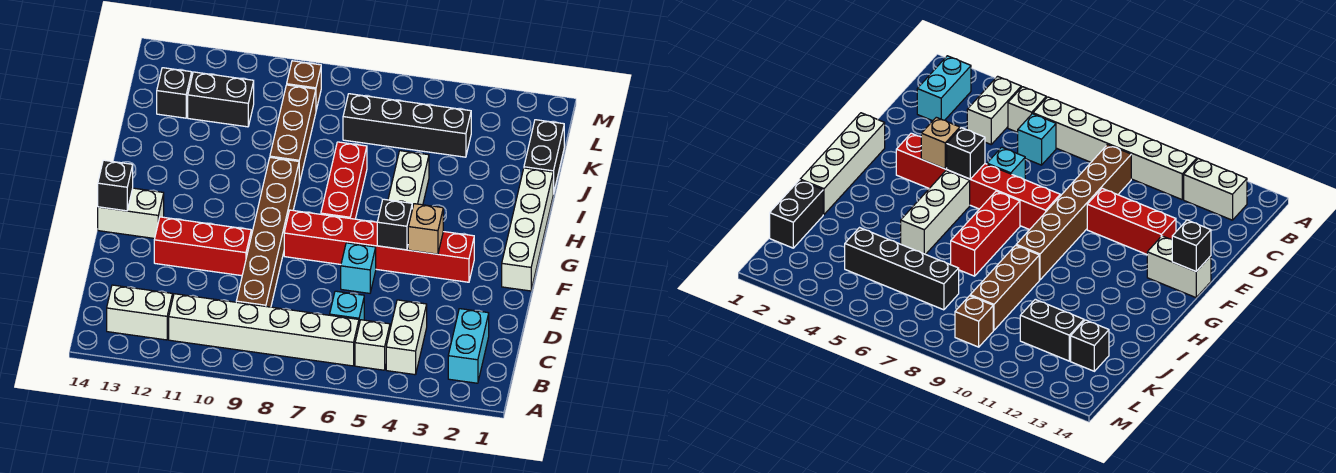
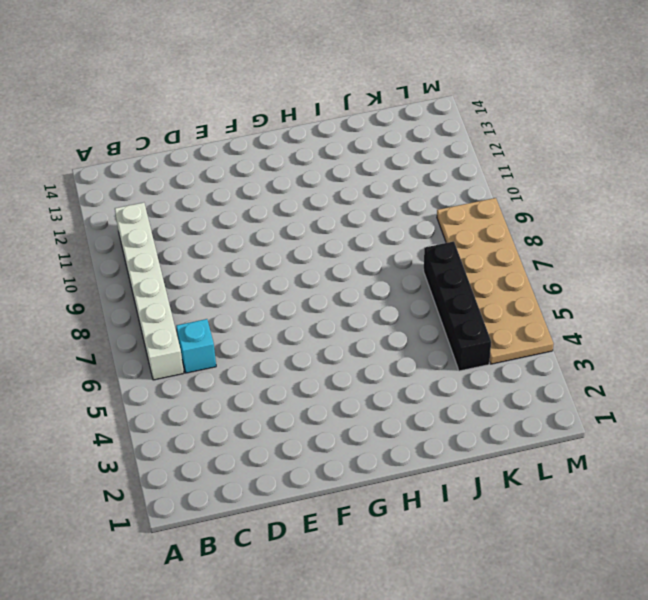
tan 2x6 plate [437,198,553,364] -> brown 1x1 brick [287,61,321,110]
none -> cyan 1x2 brick [448,309,489,383]
none -> white 1x2 brick [386,300,427,375]
none -> white 1x1 brick [355,320,390,370]

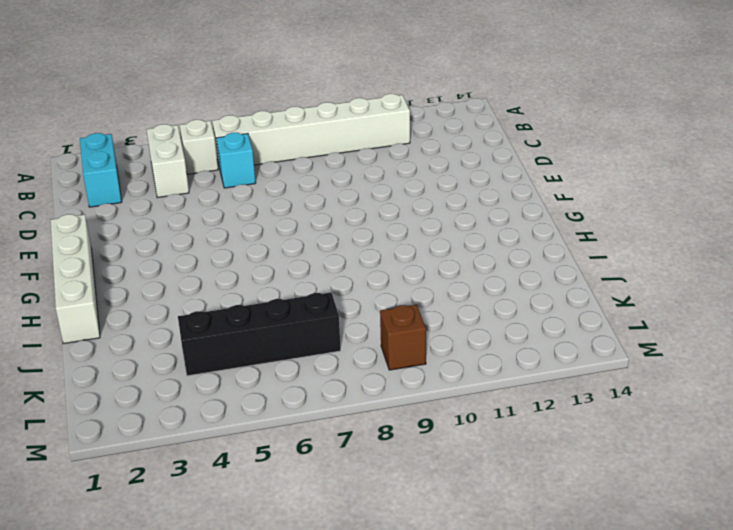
none -> white 1x2 brick [107,285,173,340]
none -> brown 1x6 brick [236,158,299,307]
none -> cyan 1x1 brick [341,243,376,293]

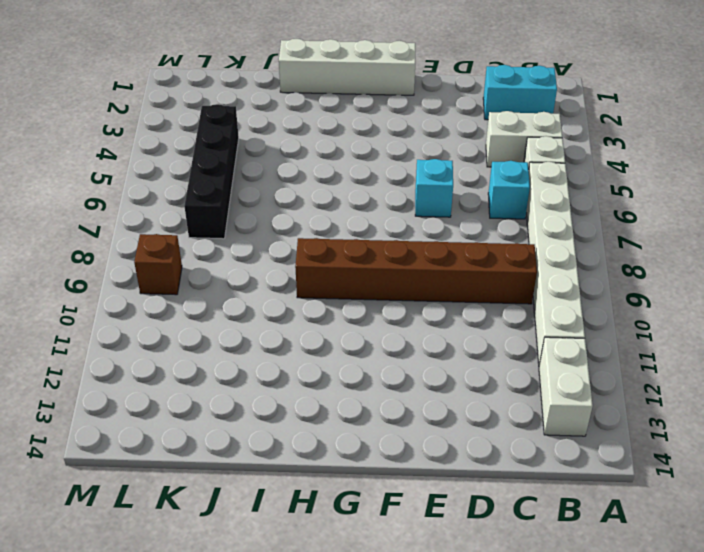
none -> red 1x3 brick [154,217,251,276]
none -> red 1x6 brick [284,210,474,282]
none -> white 1x2 brick [98,188,164,239]

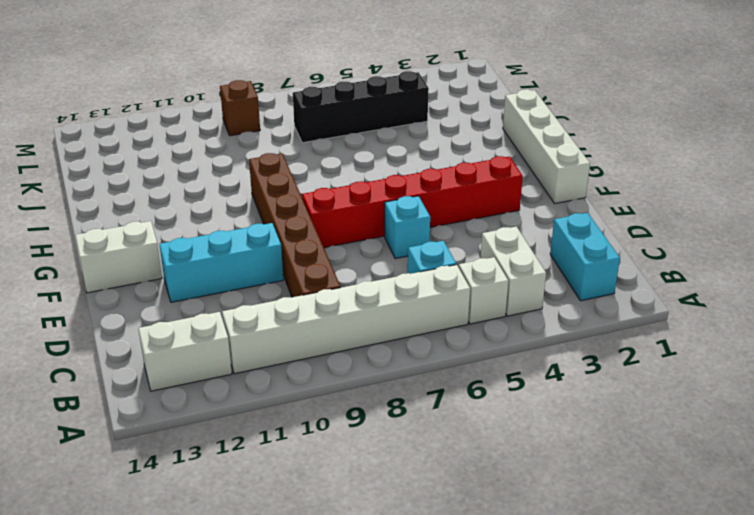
cyan 1x3 brick [159,223,283,302] -> red 1x3 brick [154,217,251,276]
none -> white 1x3 brick [388,151,429,209]
none -> red 1x3 brick [321,142,367,219]
none -> brown 1x3 brick [270,85,316,183]

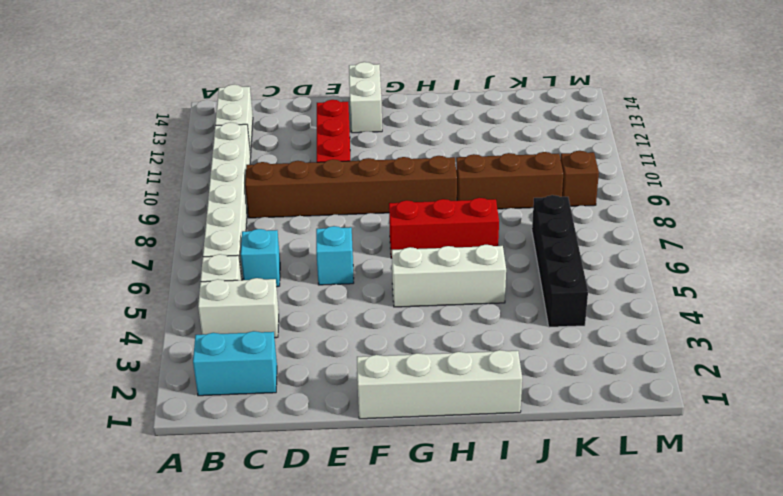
none -> red 1x6 brick [284,210,474,282]
none -> black 1x2 brick [524,120,564,194]
none -> black 1x2 brick [188,72,254,127]

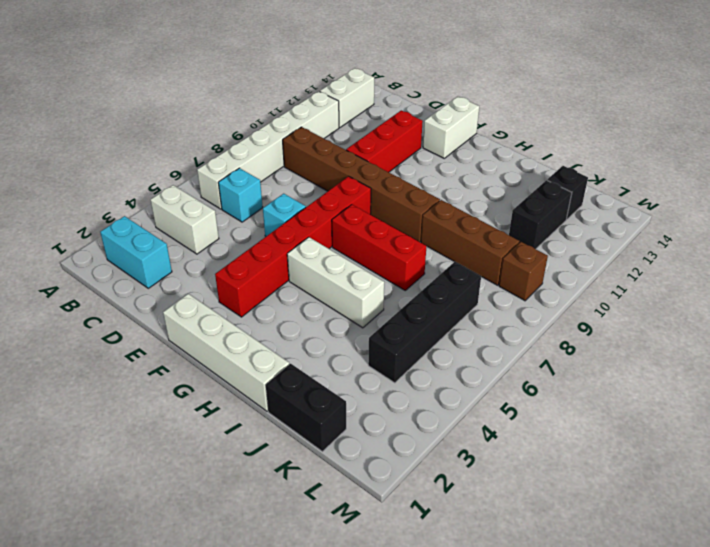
none -> white 1x1 brick [355,320,390,370]
none -> tan 1x1 brick [408,204,443,254]
none -> black 1x1 brick [377,199,412,250]

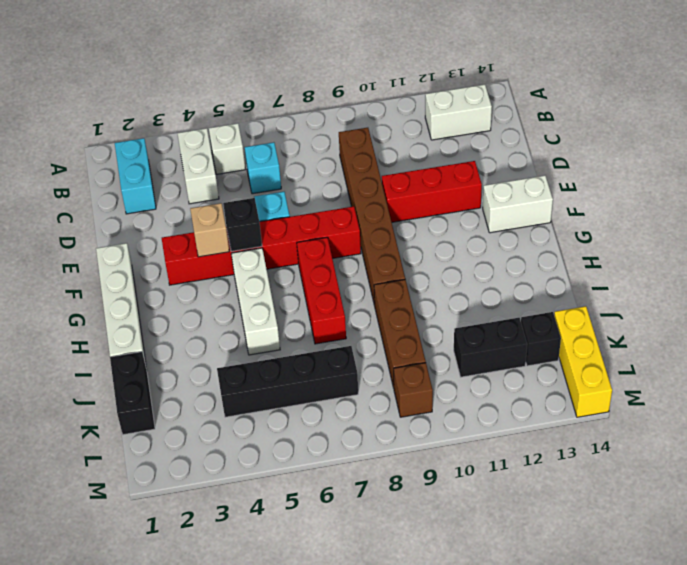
yellow 1x3 brick [554,306,612,417] -> none
none -> white 1x6 brick [169,294,359,366]
none -> black 1x1 brick [98,160,133,211]

